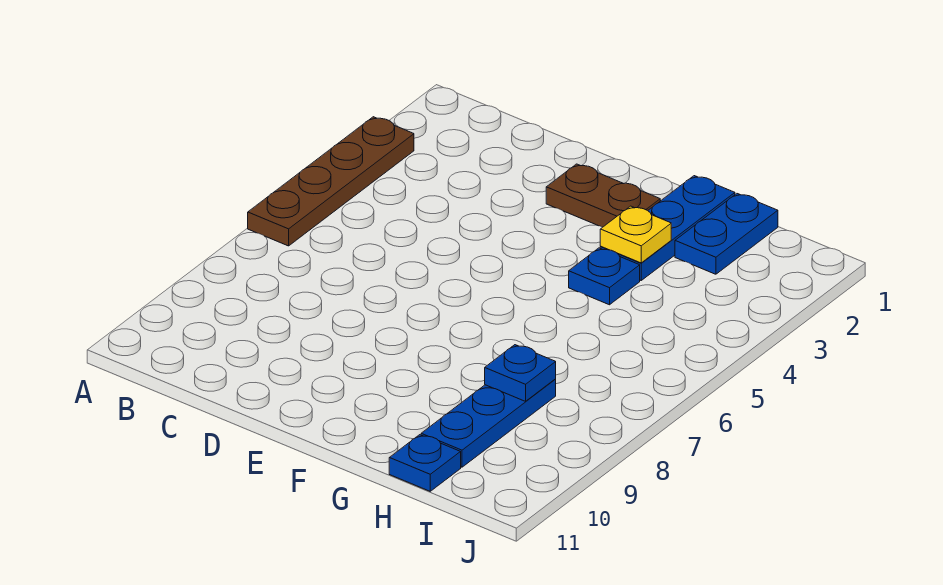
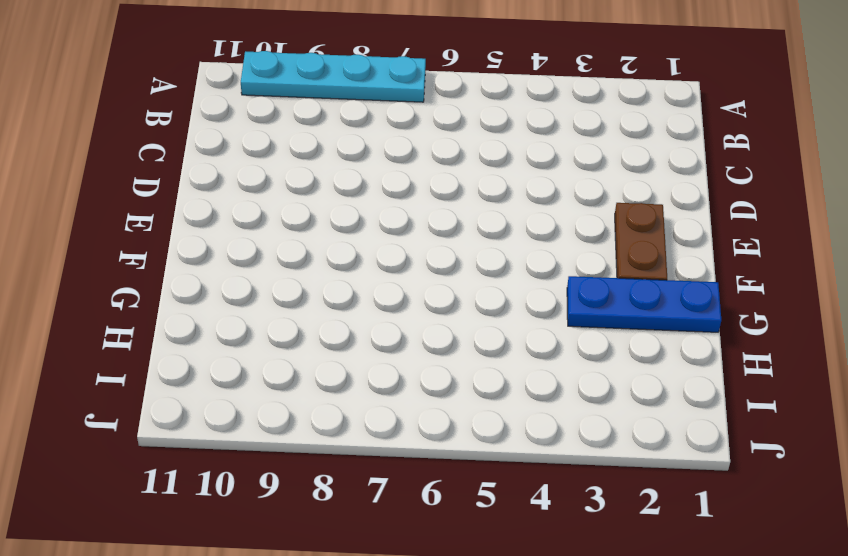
cyan 1x4 plate [241,51,426,102] -> none
none -> brown 1x4 plate [248,117,414,246]
none -> blue 1x1 plate [569,248,640,305]

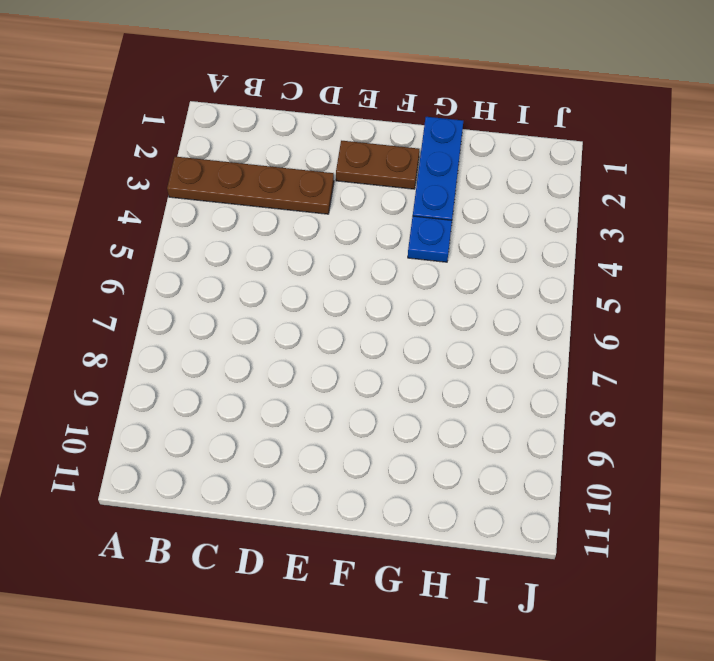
brown 1x4 plate [167,157,334,214] -> brown 1x4 plate turned to [248,117,414,246]
none -> blue 1x2 plate [675,194,778,274]
none -> blue 1x3 plate [421,379,556,467]

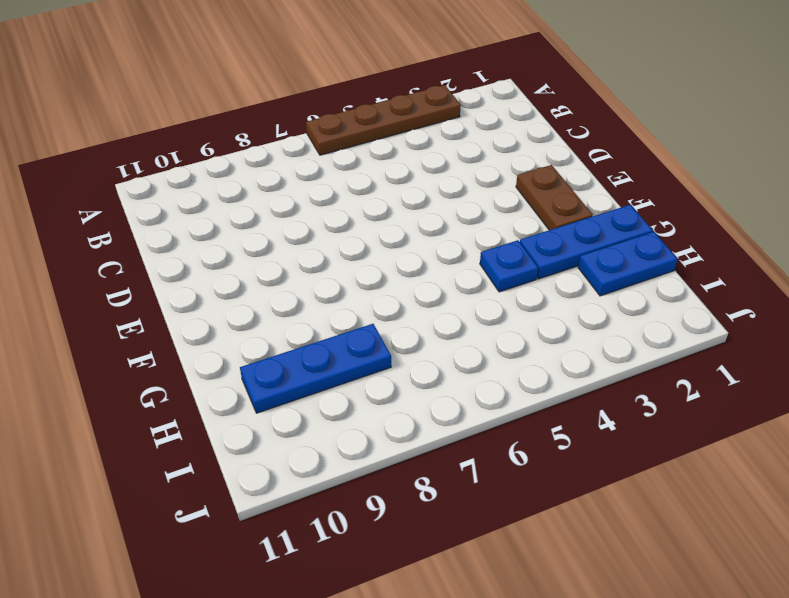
none -> blue 1x1 plate [389,435,461,491]
none -> yellow 1x1 plate [600,206,671,263]

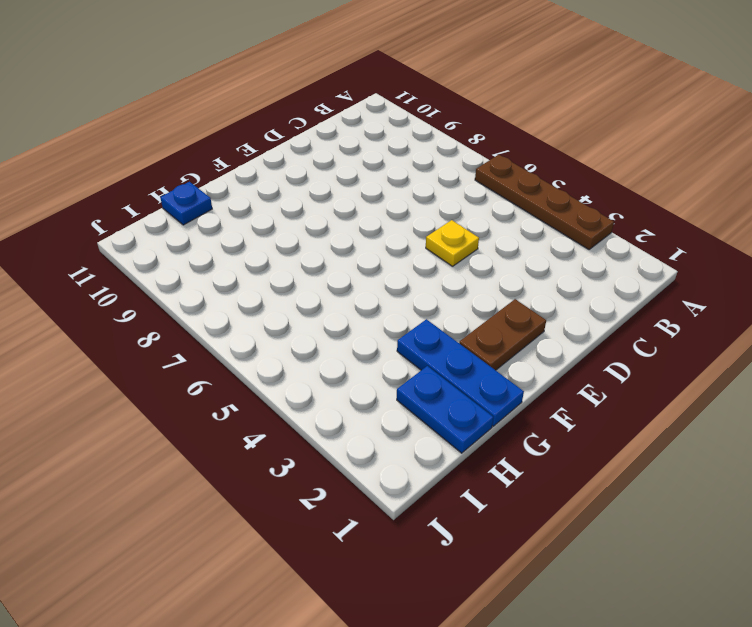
yellow 1x1 plate [426,220,479,266] -> yellow 1x1 plate moved to [600,206,671,263]
none -> blue 1x1 plate [569,248,640,305]
none -> blue 1x3 plate [421,379,556,467]

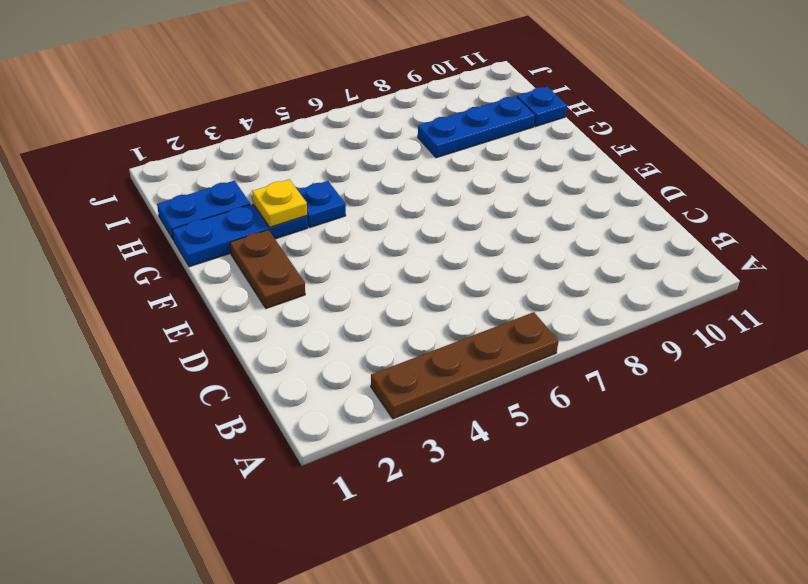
none -> blue 1x1 plate [485,345,556,401]

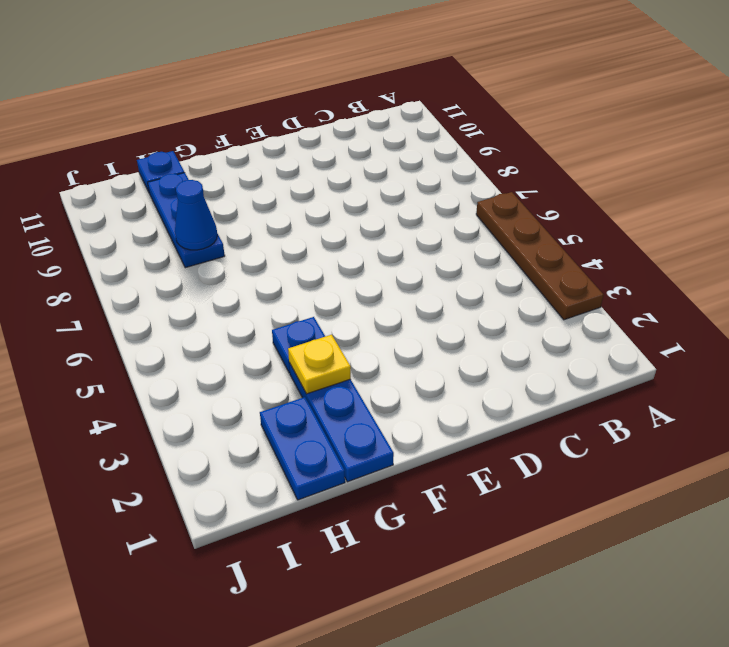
blue 1x1 cone [175,180,217,250] -> blue 1x1 plate [485,345,556,401]
none -> brown 1x2 plate [546,164,660,227]

